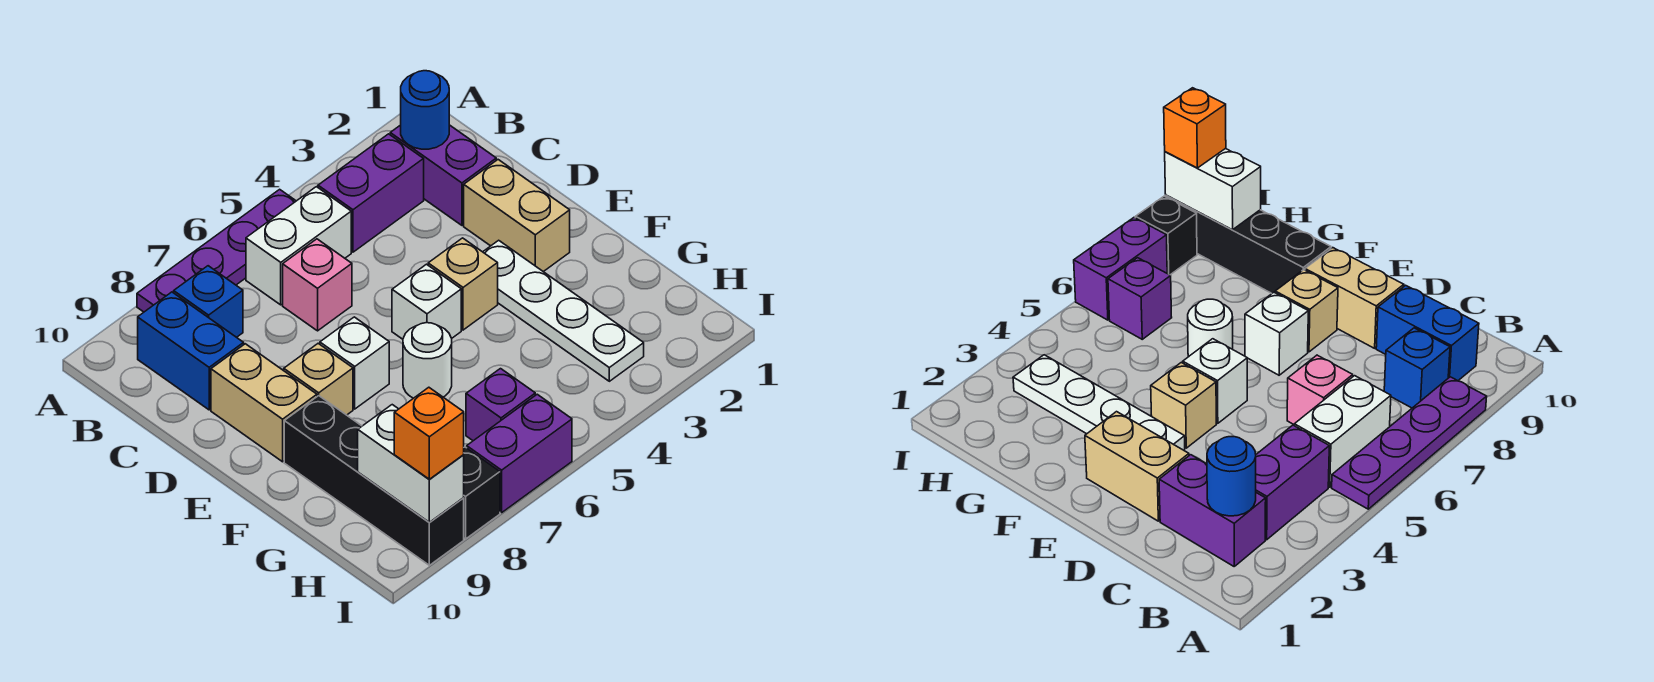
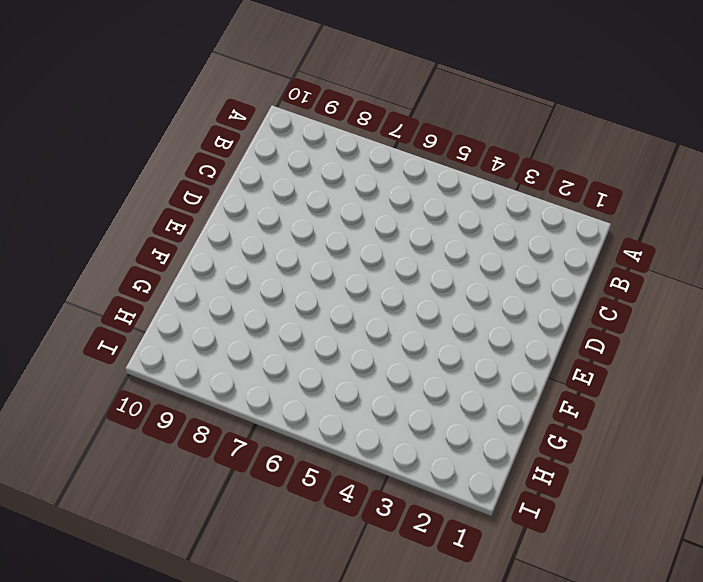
none -> purple 1x4 plate [137,189,296,312]
none -> purple 1x2 brick [390,125,496,225]
none -> purple 1x2 brick [318,134,424,252]

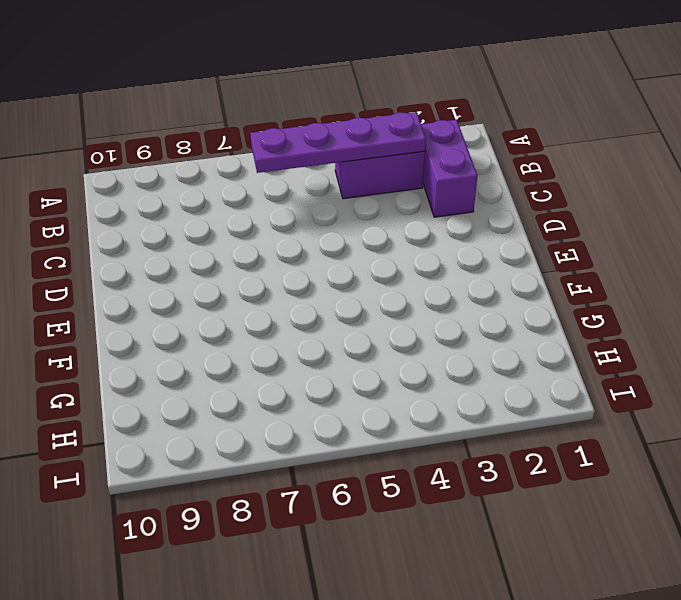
purple 1x4 plate [250,112,426,173] -> purple 1x4 plate moved to [137,189,296,312]
none -> white 1x2 brick [246,187,351,305]
none -> blue 1x1 brick [174,266,243,337]
none -> blue 1x2 brick [138,292,244,410]

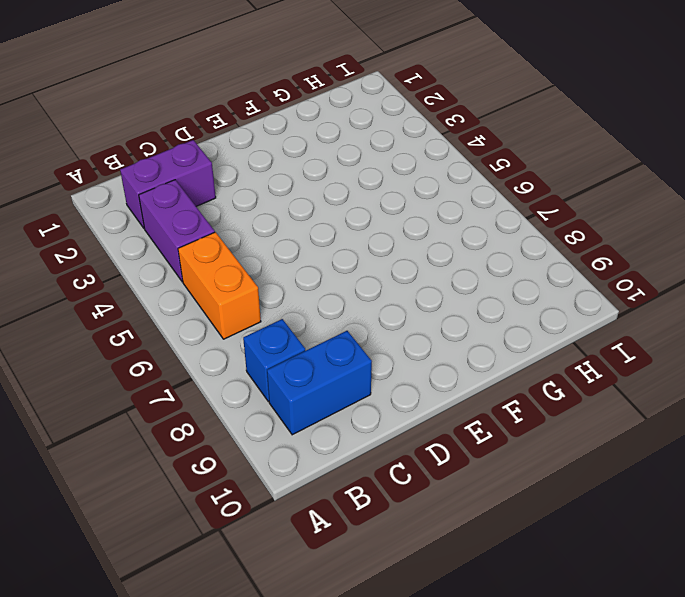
orange 1x2 brick [178,232,261,339] -> white 1x2 brick [246,187,351,305]
none -> purple 1x4 plate [137,189,296,312]
none -> pink 1x1 brick [283,239,352,331]
none -> tan 1x2 brick [464,160,570,272]

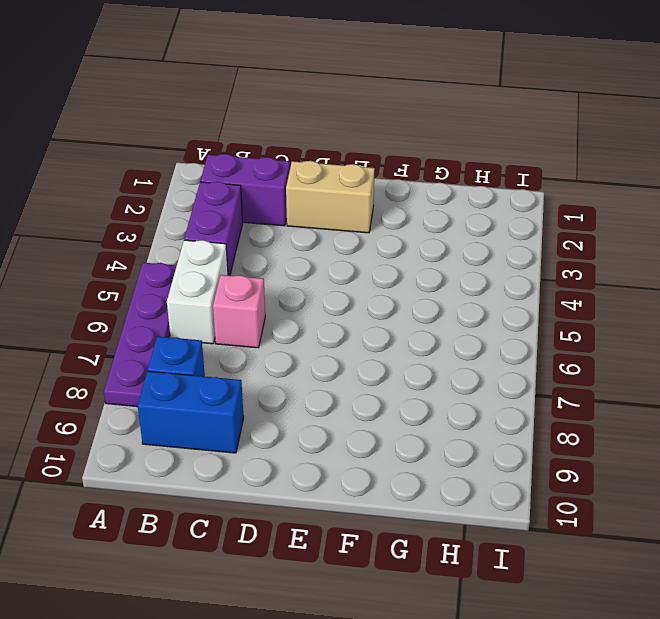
none -> tan 1x2 brick [211,344,317,462]
none -> white 1x4 plate [483,240,644,381]
none -> tan 1x1 brick [428,238,498,330]

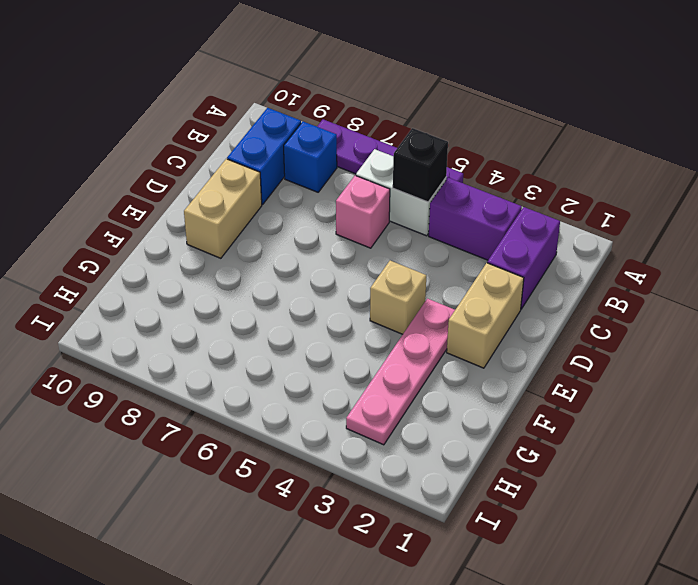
black 1x1 brick [393,128,448,202] -> black 1x1 brick moved to [464,447,500,539]
pink 1x4 plate [346,299,455,445] -> white 1x4 plate [483,240,644,381]
none -> white 1x1 brick [392,264,461,339]
none -> white 1x1 brick [320,317,389,409]
none -> tan 1x1 brick [284,343,353,415]

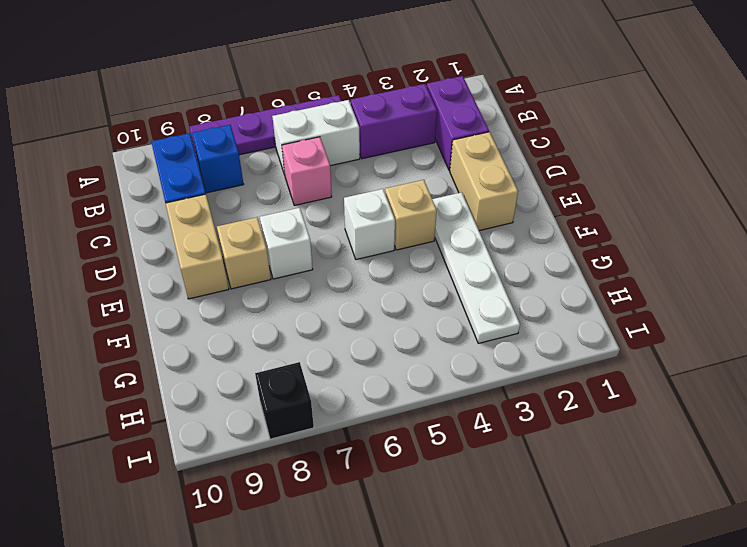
none -> white 1x1 round brick [403,323,452,398]
none -> black 1x4 brick [284,396,464,565]
none -> purple 1x1 brick [466,369,535,441]

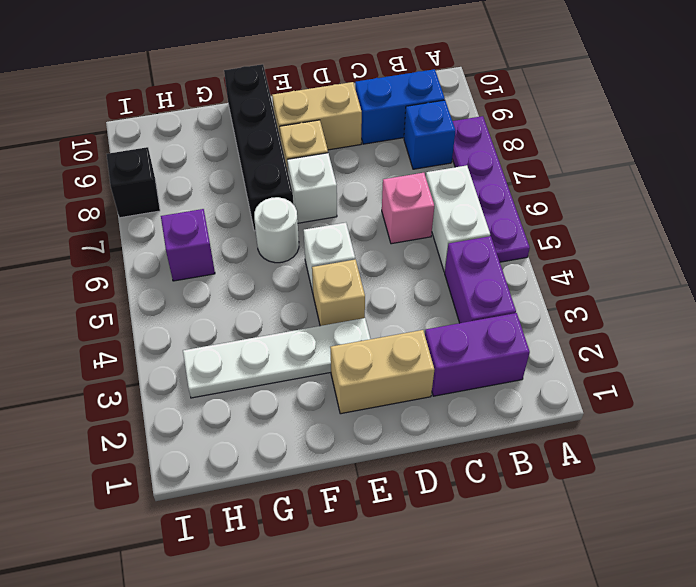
black 1x4 brick [224,64,293,231] -> black 1x4 brick turned to [284,396,464,565]
none -> purple 1x2 brick [467,394,572,513]
none -> blue 1x1 round brick [401,71,449,149]
none -> white 1x2 brick [358,405,464,523]

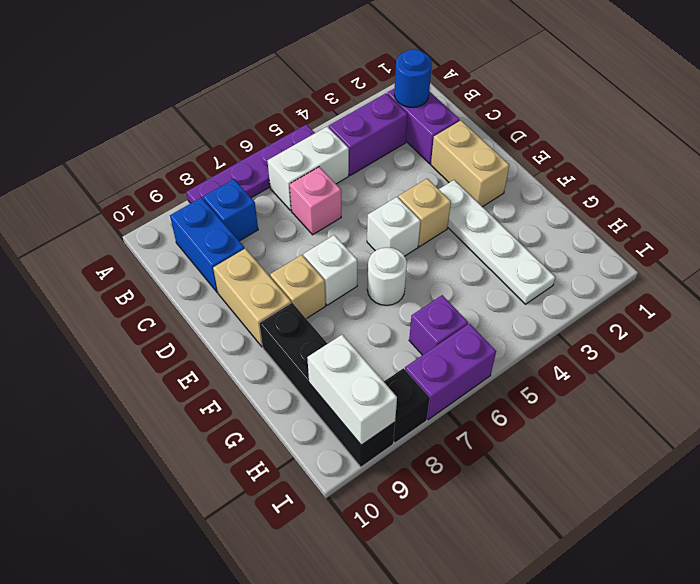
none -> orange 1x1 brick [394,387,464,479]

